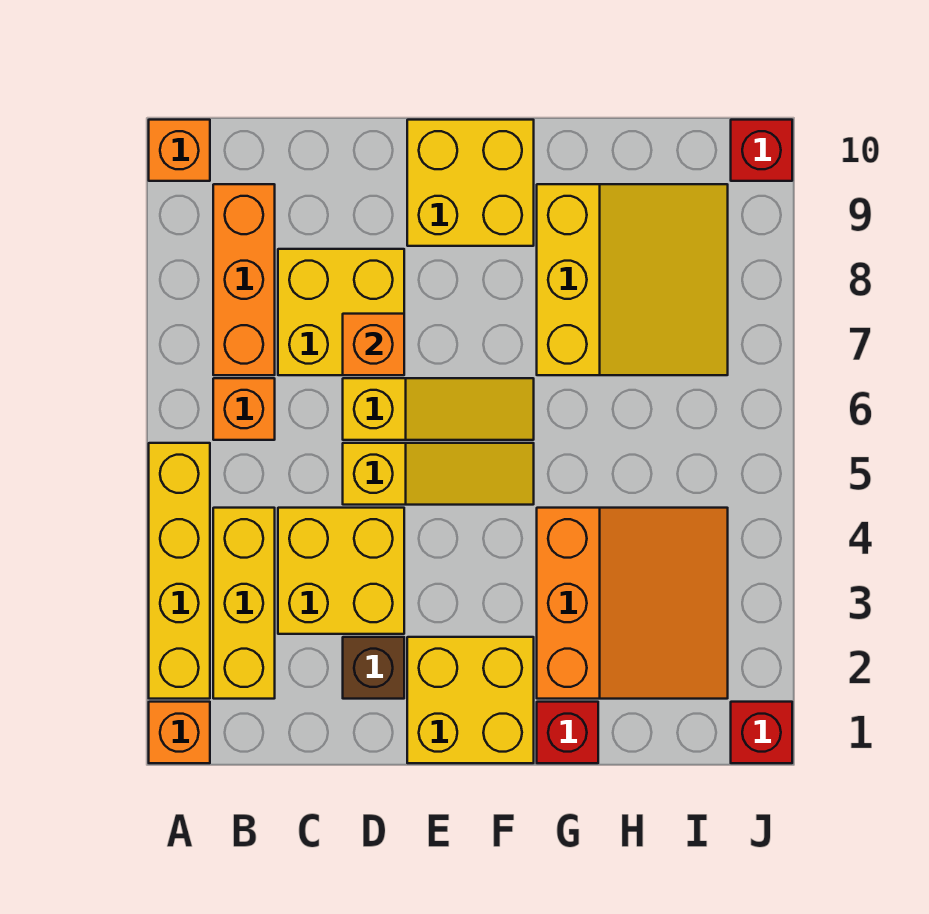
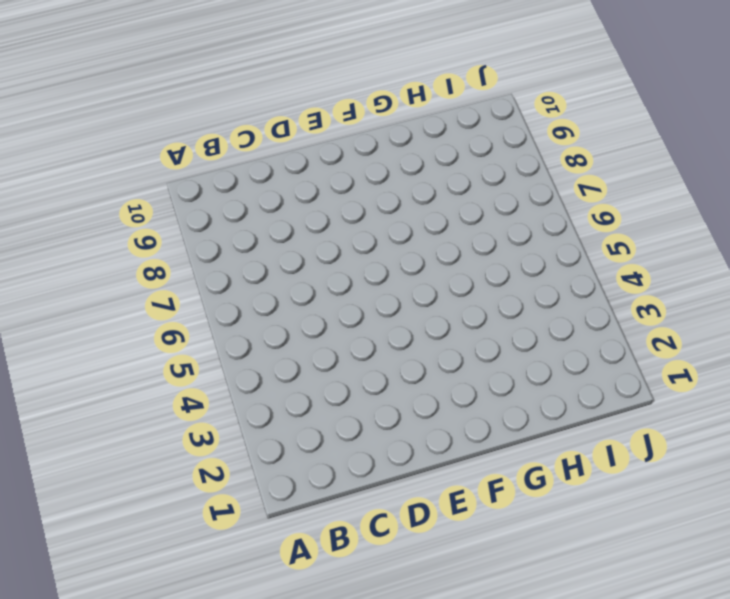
none -> orange 1x1 brick [149,702,210,763]
none -> yellow 1x4 brick [149,443,210,699]
none -> orange 1x1 brick [149,120,210,181]

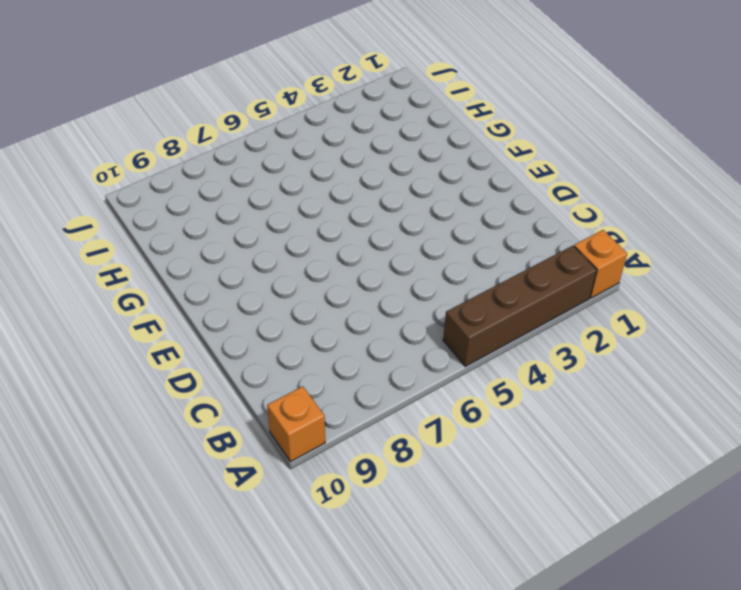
brown 1x4 brick [443,246,597,366] -> yellow 1x4 brick [149,443,210,699]
none -> yellow 1x3 brick [213,508,275,699]
none -> orange 1x1 brick [213,378,275,440]
none -> orange 1x3 brick [213,184,275,375]

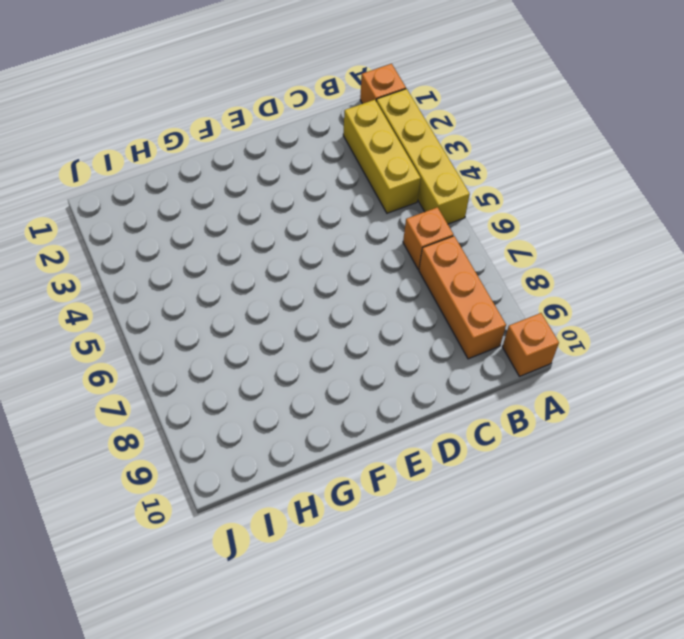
none -> yellow 2x2 brick [278,508,404,634]
none -> yellow 2x2 brick [278,249,404,375]
none -> brown 1x1 brick [343,637,404,699]

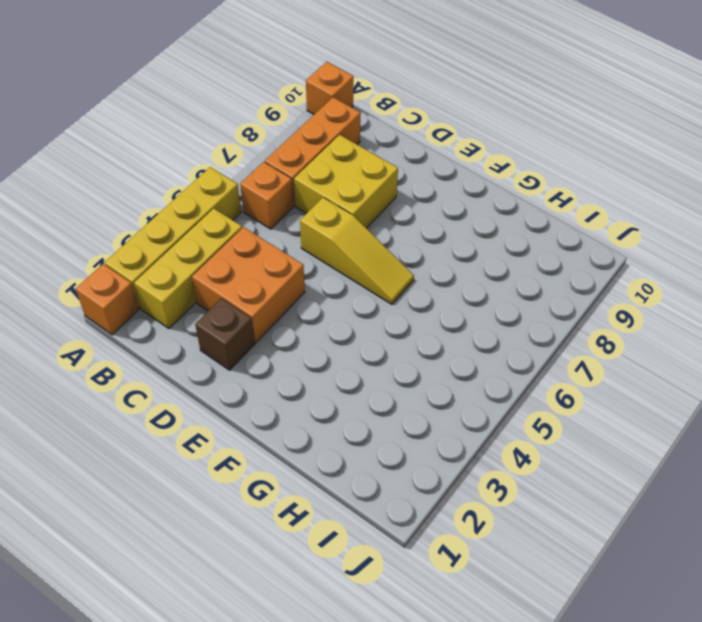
orange 2x2 brick [192,227,305,343] -> yellow 2x2 brick [278,508,404,634]
none -> yellow 1x3 slope [343,443,534,505]
none -> yellow 2x2 brick [407,637,534,763]
none -> yellow 2x2 brick [407,120,534,246]

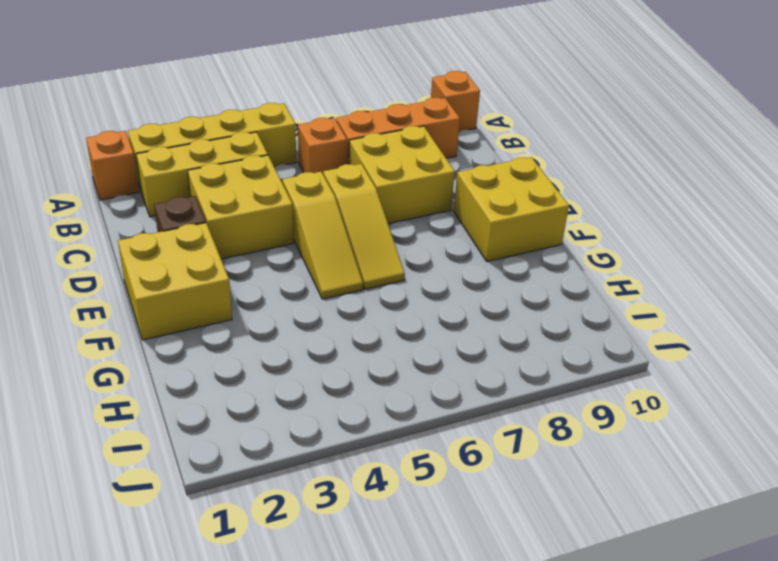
none -> red 1x1 brick [537,702,598,763]
none -> orange 3x3 slope [537,508,728,699]
none -> yellow 3x3 slope [537,184,728,375]

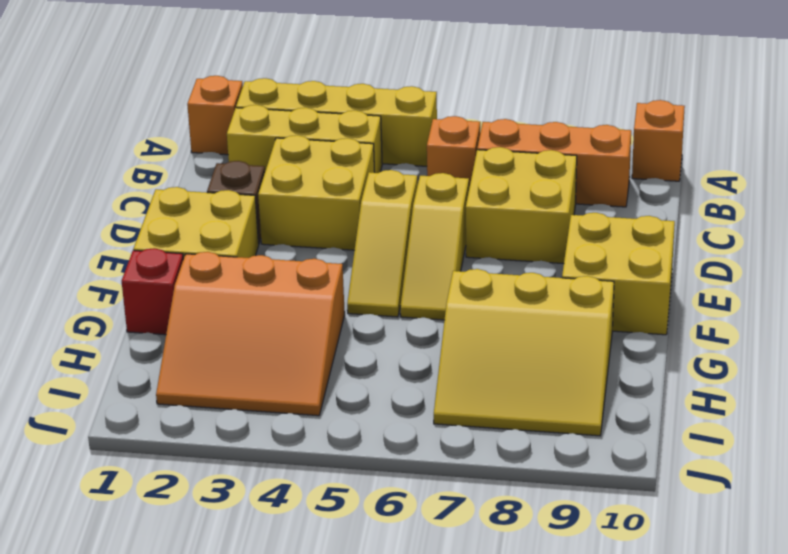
none -> red 1x1 brick [731,702,792,763]
none -> red 1x1 brick [731,120,792,181]
none -> orange 1x1 brick [343,314,404,375]

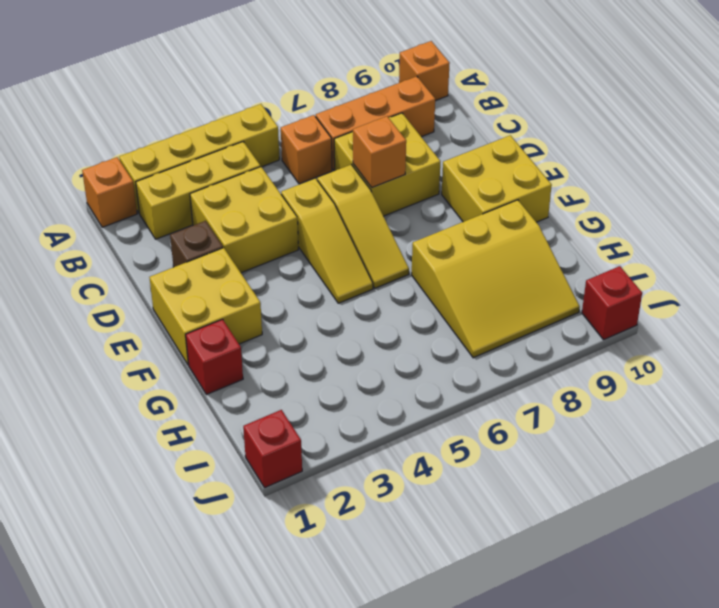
none -> orange 3x3 slope [537,508,728,699]

